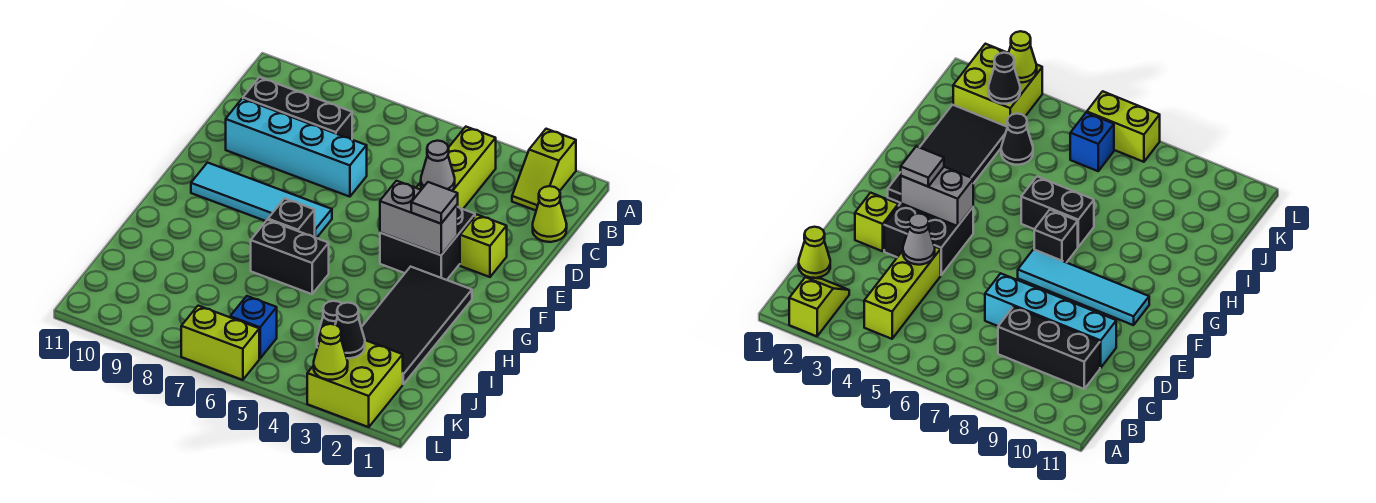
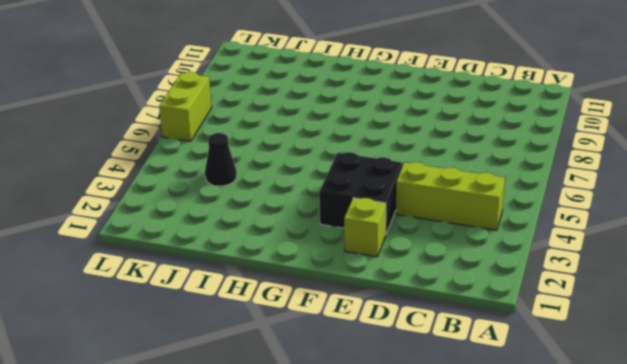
none -> lime 1x2 slope [512,129,576,210]
none -> lime 1x1 cone [533,186,567,242]
none -> black 1x3 brick [243,77,352,140]

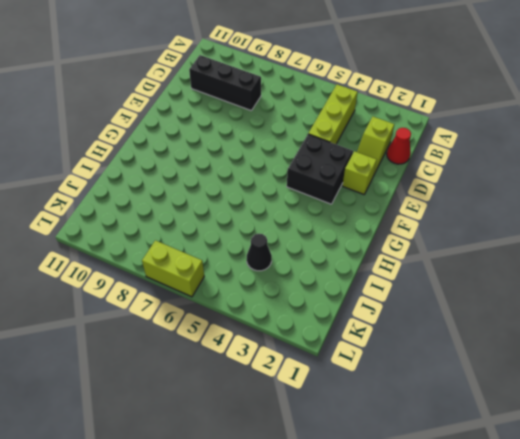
red 1x1 cone [387,128,411,164] -> lime 1x1 cone [533,186,567,242]
lime 1x2 slope [357,117,394,174] -> lime 1x2 slope moved to [512,129,576,210]
none -> cyan 1x4 brick [226,99,367,197]
none -> cyan 1x4 tile [191,163,332,238]
none -> black 2x4 tile [361,267,472,384]

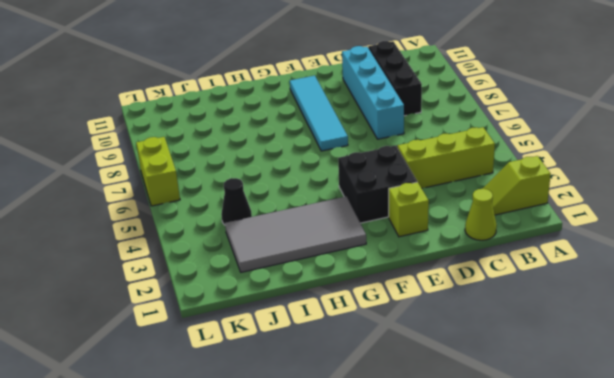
grey 2x4 tile [225,196,366,272] -> black 2x4 tile [361,267,472,384]
none -> black 1x1 brick [268,198,315,237]
none -> black 1x2 brick [251,220,329,294]
none -> lime 2x2 brick [307,340,403,427]

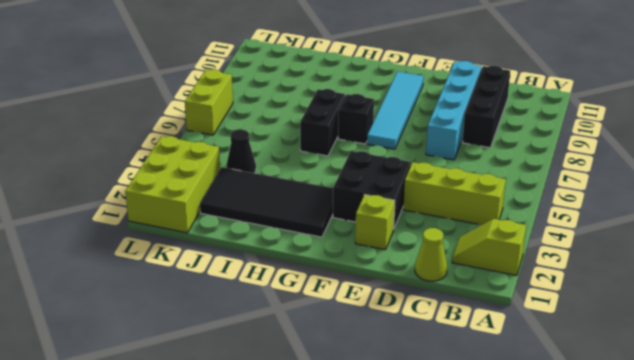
lime 2x3 brick [125,136,220,233] -> lime 2x2 brick [307,340,403,427]
none -> blue 1x1 brick [230,296,277,358]
none -> grey 1x1 cone [421,141,455,191]
none -> grey 1x2 brick [380,181,458,255]

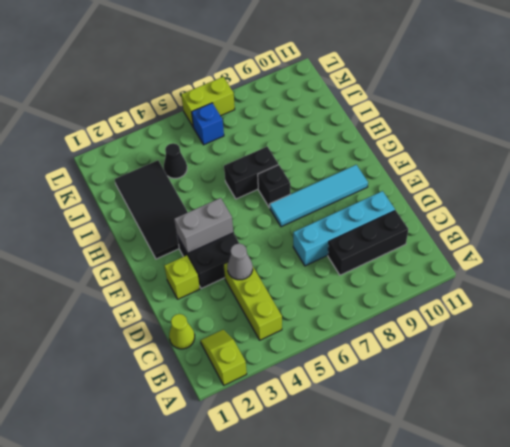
none -> lime 2x2 brick [307,340,403,427]
none -> black 1x1 cone [335,303,365,358]
none -> lime 1x1 cone [314,324,348,380]

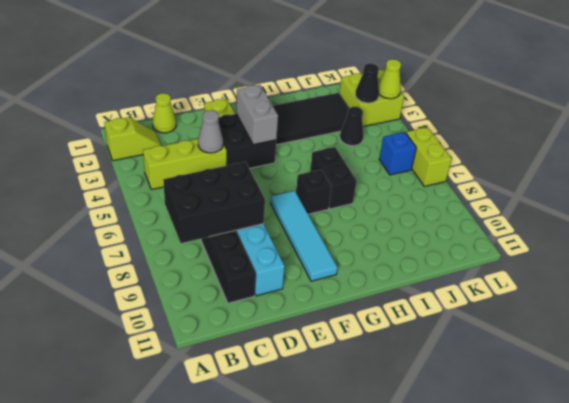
black 2x3 brick [163,162,265,243] -> none
none -> grey 1x1 tile [411,182,458,224]

